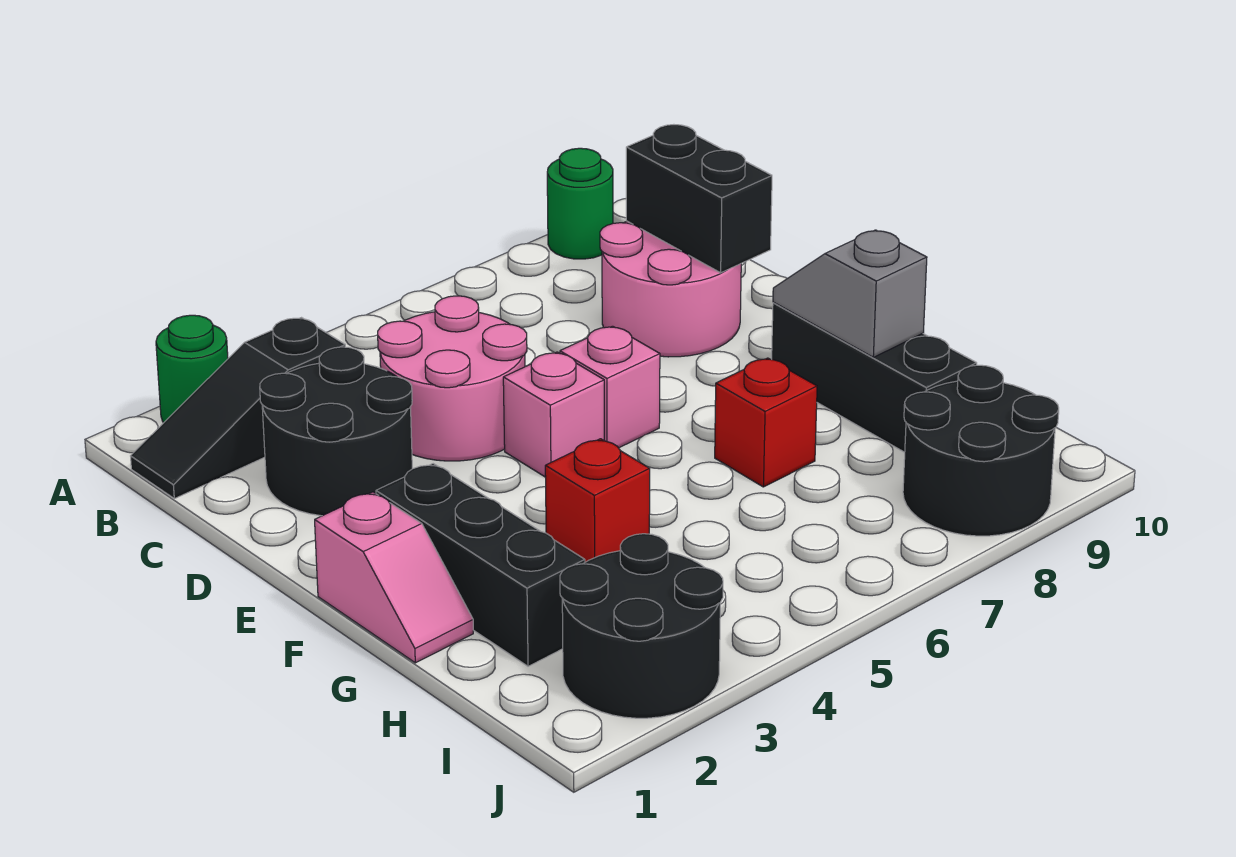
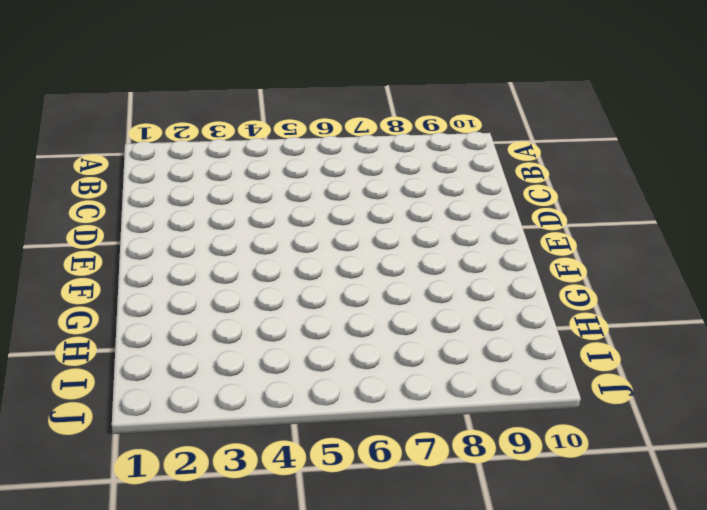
none -> green 1x1 round brick [156,315,228,423]
none -> green 1x1 round brick [547,148,613,259]
none -> black 1x3 slope [131,318,345,499]

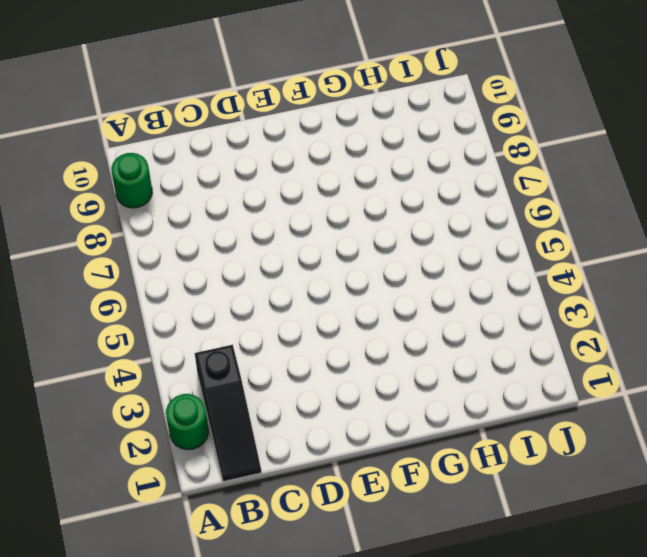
none -> black 2x2 round brick [260,347,412,516]
none -> pink 2x2 round brick [378,296,527,461]
none -> pink 2x2 round brick [600,221,741,357]

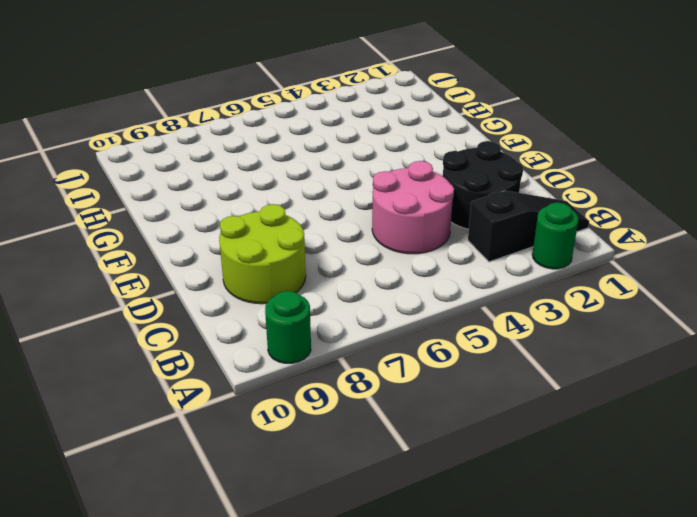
lime 2x2 round brick [219,204,306,304] -> pink 2x2 round brick [600,221,741,357]
none -> pink 1x1 brick [503,352,604,477]
none -> pink 1x1 brick [560,326,660,448]
none -> pink 1x2 slope [315,492,473,663]

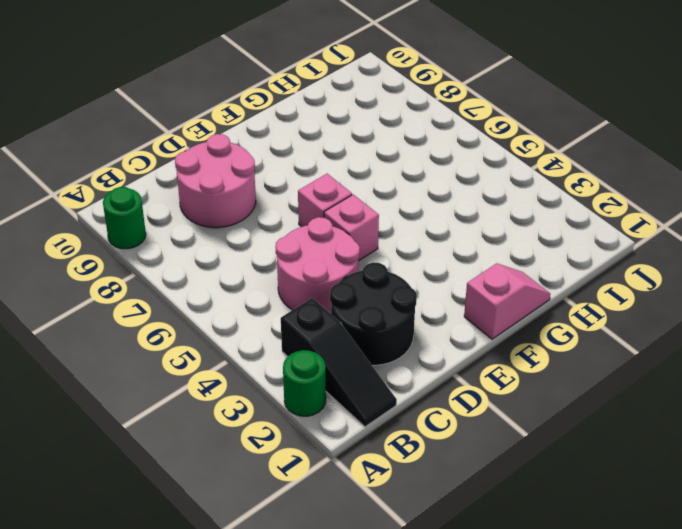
none -> black 1x3 brick [376,464,585,666]
none -> black 1x3 brick [772,302,977,452]
none -> red 1x1 brick [545,439,650,562]

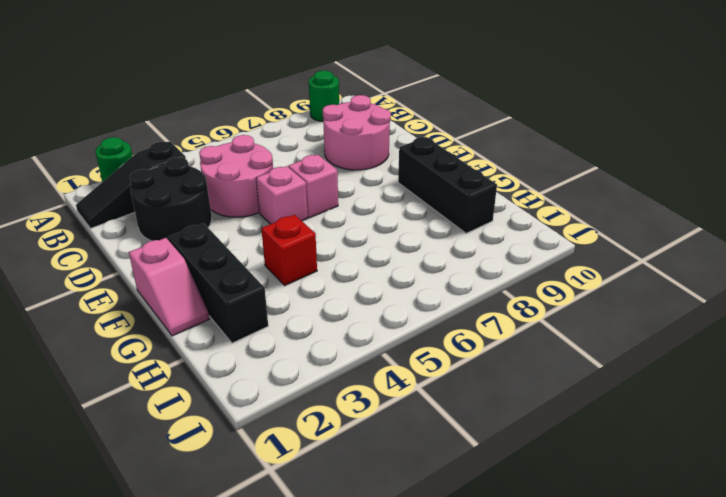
none -> red 1x1 brick [715,358,817,487]
none -> black 2x2 round brick [560,534,723,718]
none -> black 2x2 round brick [903,365,1059,536]

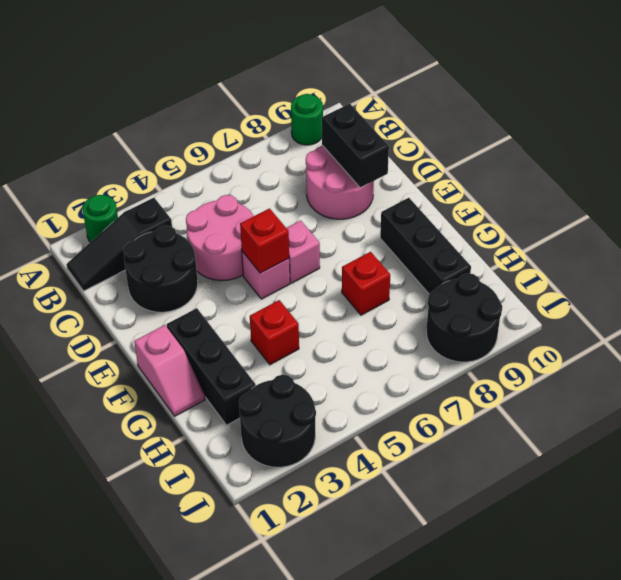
red 1x1 brick [240,208,289,273] -> none
none -> grey 1x2 slope [773,230,927,357]

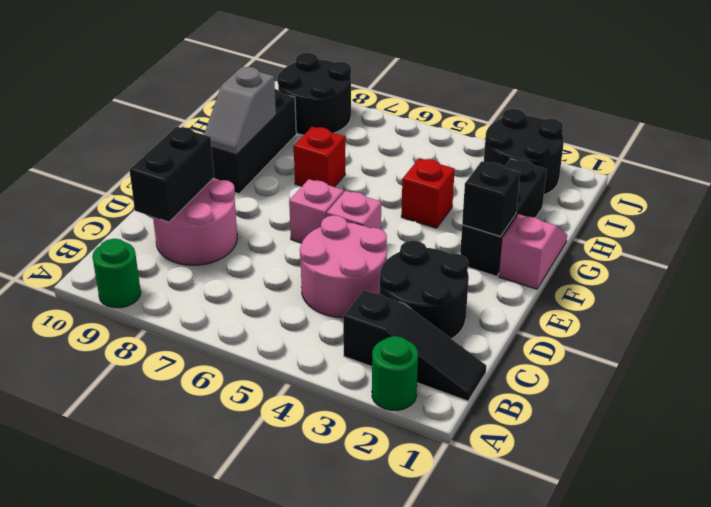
black 1x1 brick [462,161,520,236] -> none

